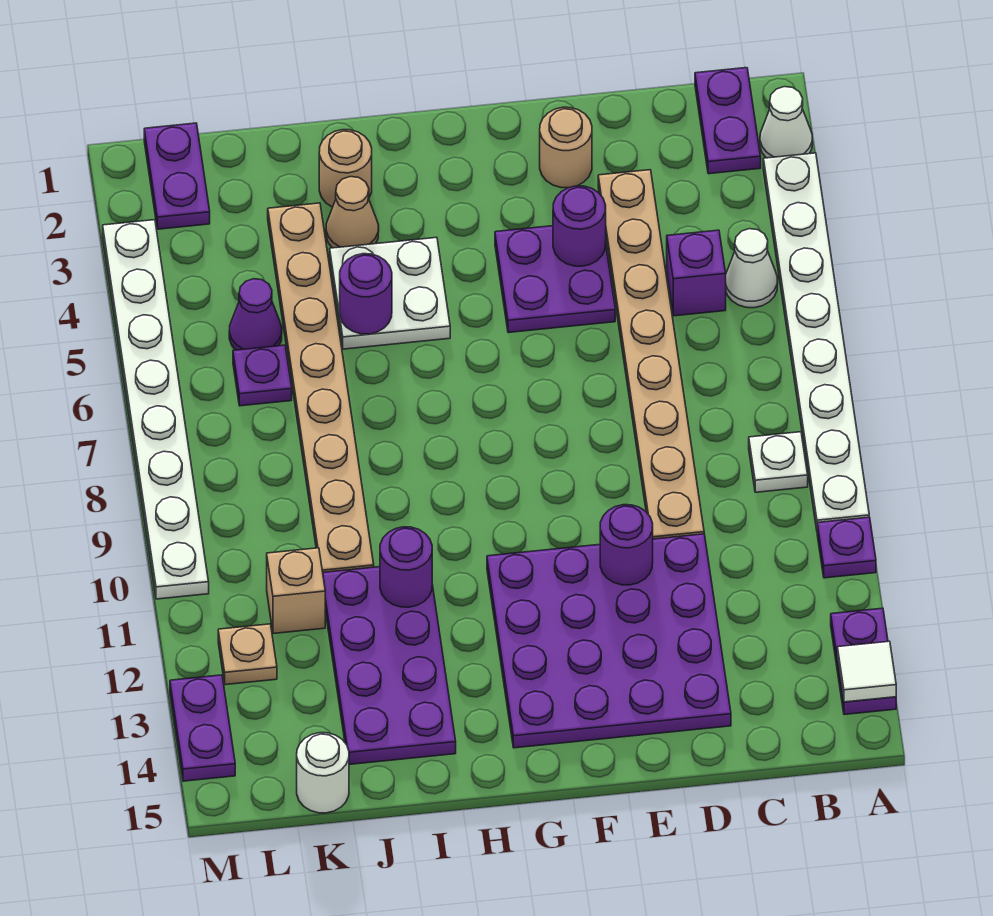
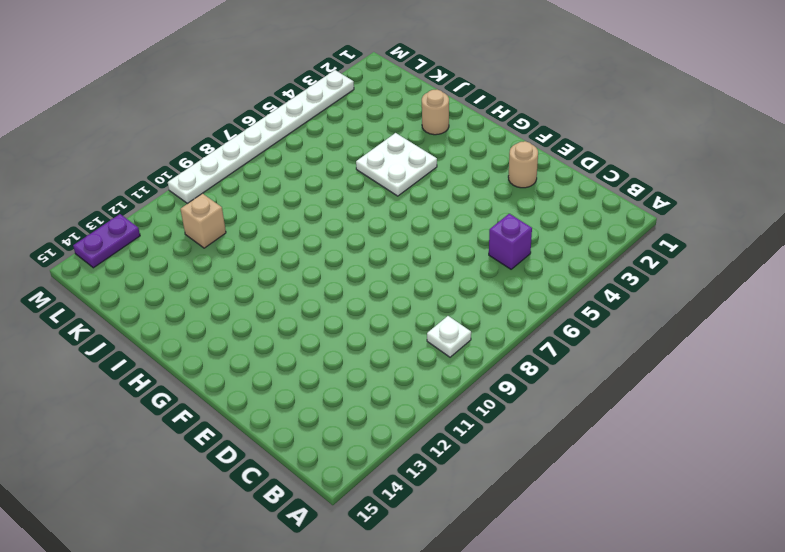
none -> white 1x1 cone [760,87,812,158]
none -> white 1x8 plate [763,153,869,529]
none -> purple 1x1 plate [817,517,876,578]
none -> purple 1x2 plate [831,608,896,715]

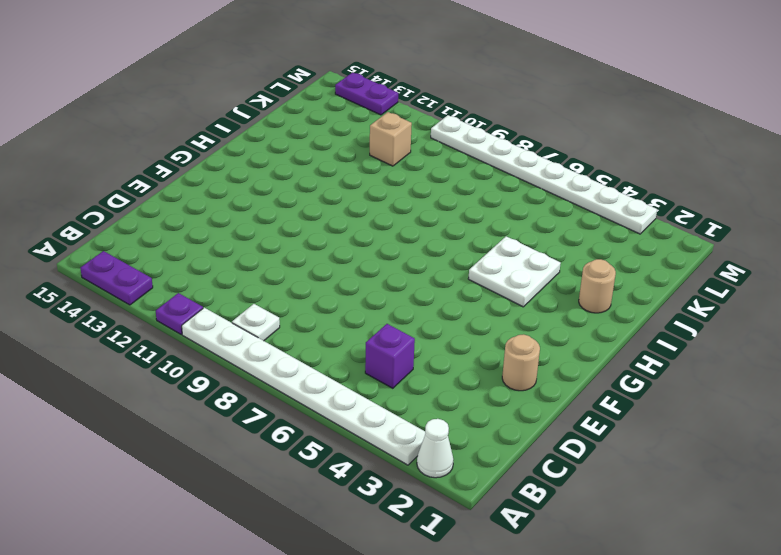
none -> purple 1x2 plate [695,68,761,174]
none -> white 1x1 cone [726,229,778,308]
none -> tan 1x8 plate [598,170,704,539]
none -> purple 4x4 plate [487,534,731,748]

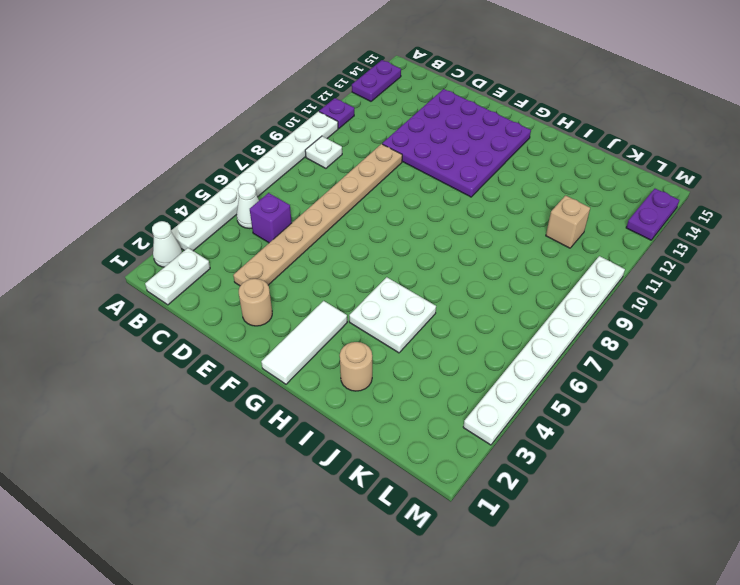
white 1x2 plate [145,248,210,305] -> purple 1x2 plate [695,68,761,174]
white 1x3 tile [261,301,347,384] -> none
none -> purple 2x2 plate [495,226,615,333]
none -> tan 1x1 cone [326,177,379,248]
none -> purple 2x4 plate [323,567,456,764]
none -> tan 1x8 plate [268,203,374,572]

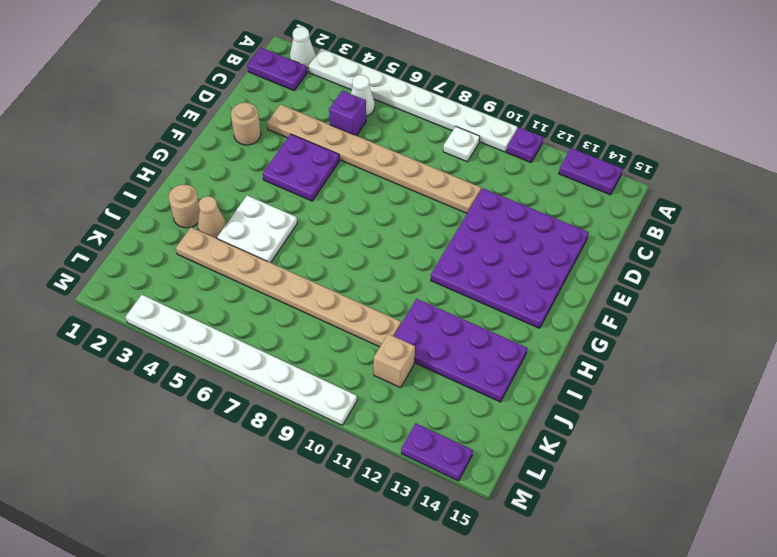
none -> purple 1x1 cone [229,279,282,350]
none -> purple 1x1 plate [233,345,292,406]
none -> white 1x1 round brick [297,733,349,813]
none -> purple 1x2 plate [144,123,210,229]

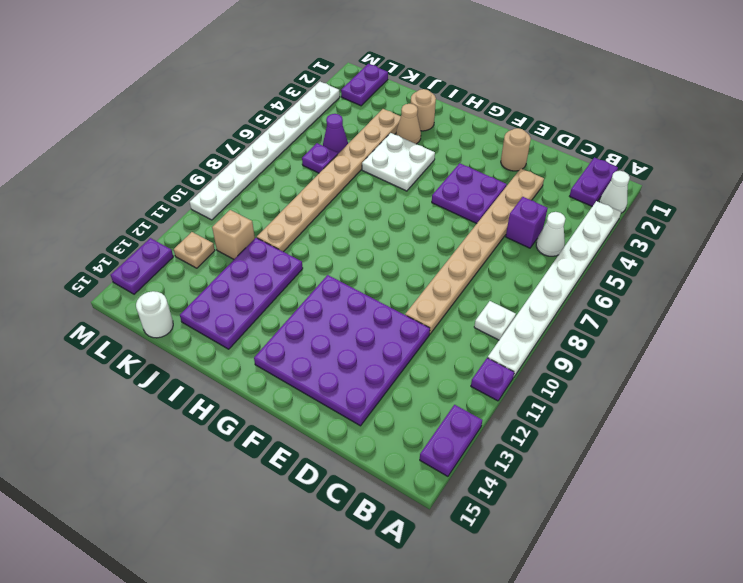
none -> white 1x1 tile [837,641,896,702]
none -> purple 1x1 round brick [553,186,606,266]
none -> purple 1x1 round brick [600,505,653,585]
none -> purple 1x1 round brick [340,254,392,334]

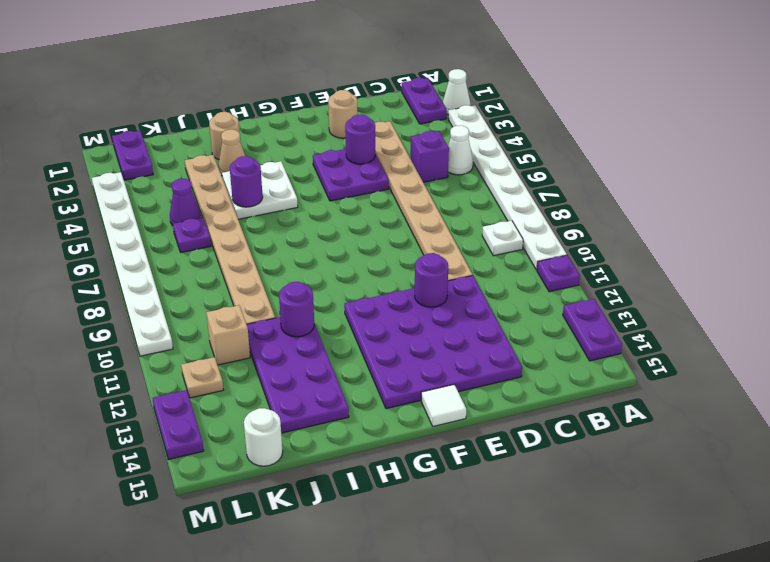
white 1x1 tile [421,385,466,426] -> white 1x1 tile moved to [837,641,896,702]

